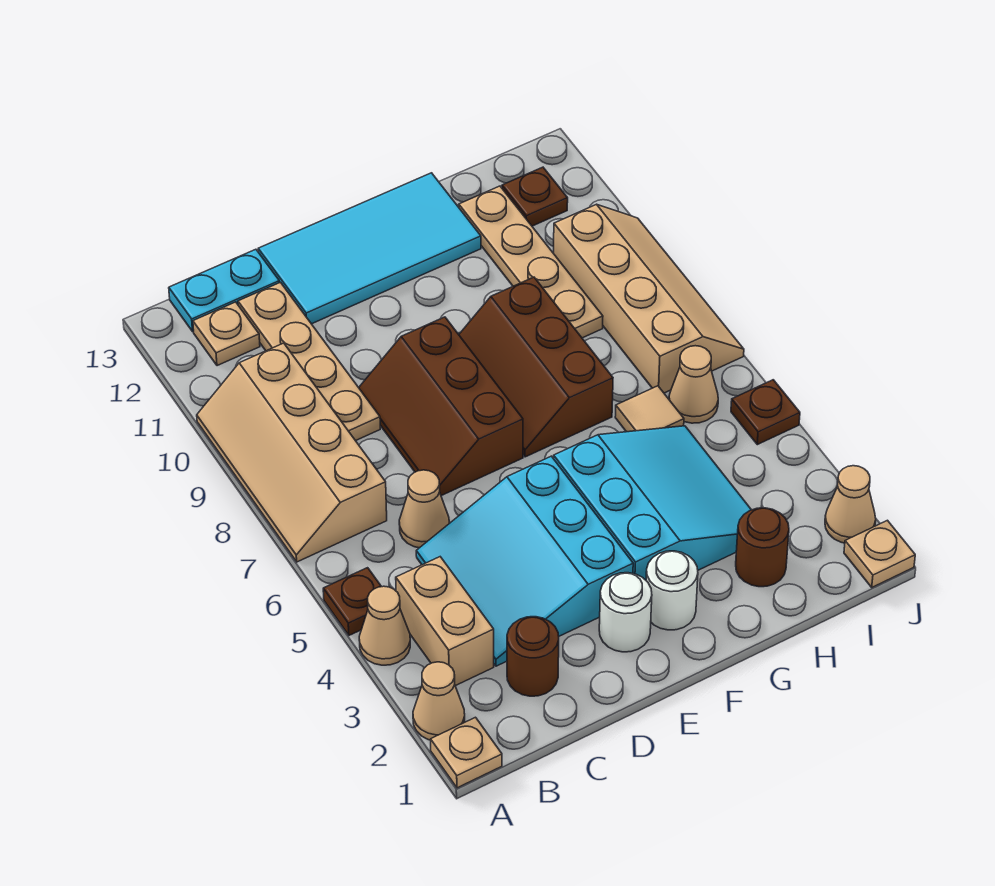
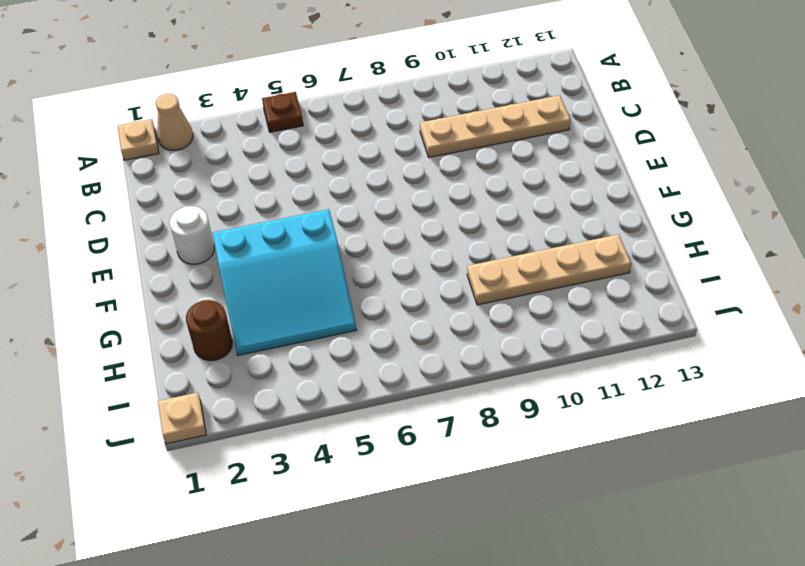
none -> tan 1x1 cone [359,586,410,665]
none -> tan 2x4 slope [197,343,387,562]
none -> tan 1x2 brick [396,557,494,686]

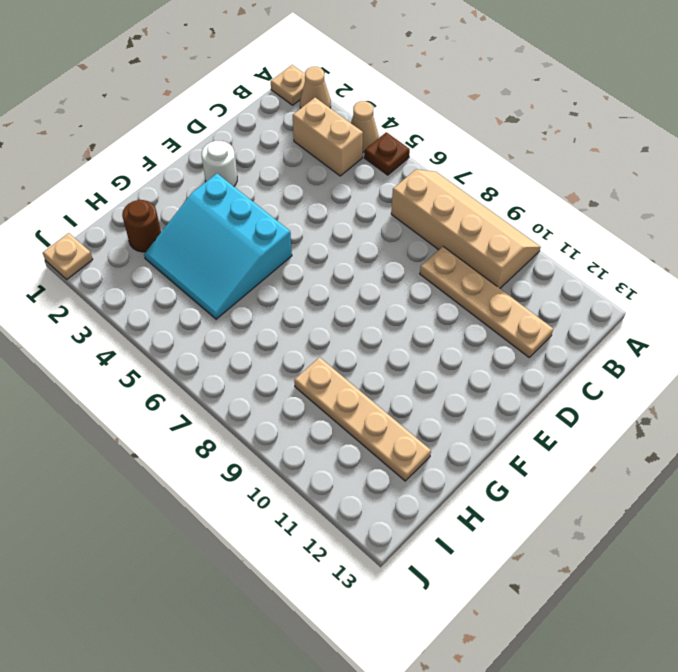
none -> tan 1x1 plate [193,302,260,366]
none -> cyan 1x2 plate [169,249,279,332]
none -> brown 1x1 round brick [507,617,559,696]

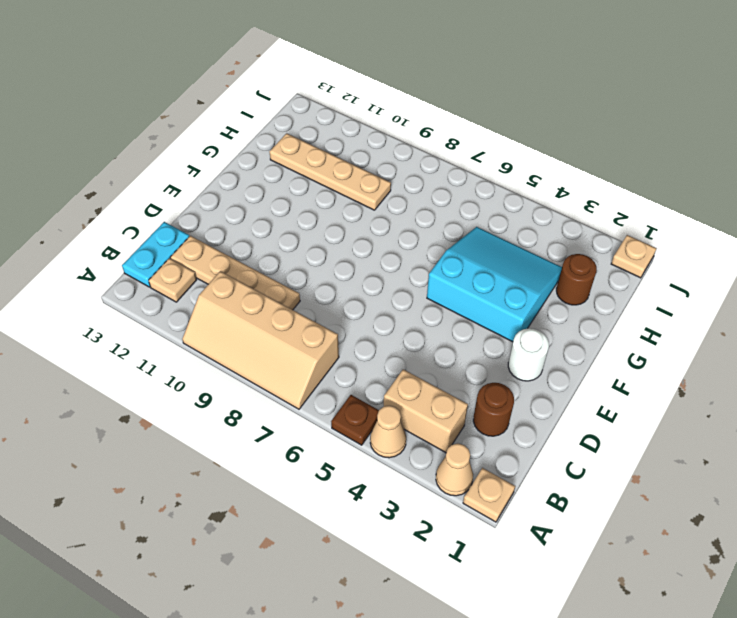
none -> cyan 3x3 slope [416,456,633,666]
none -> tan 1x1 cone [399,470,449,548]
none -> brown 2x3 slope [359,317,523,496]

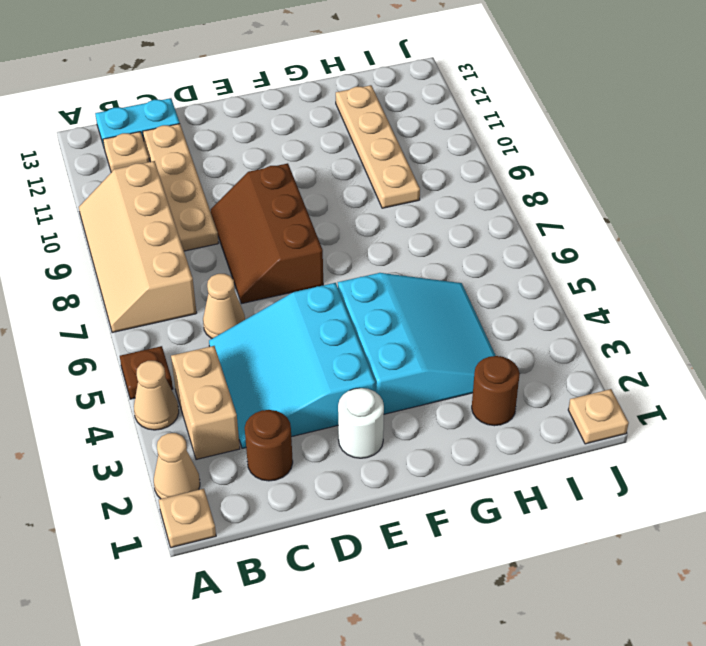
none -> cyan 2x4 tile [258,173,481,324]
none -> white 1x1 round brick [646,551,698,630]
none -> brown 2x3 slope [459,277,613,457]

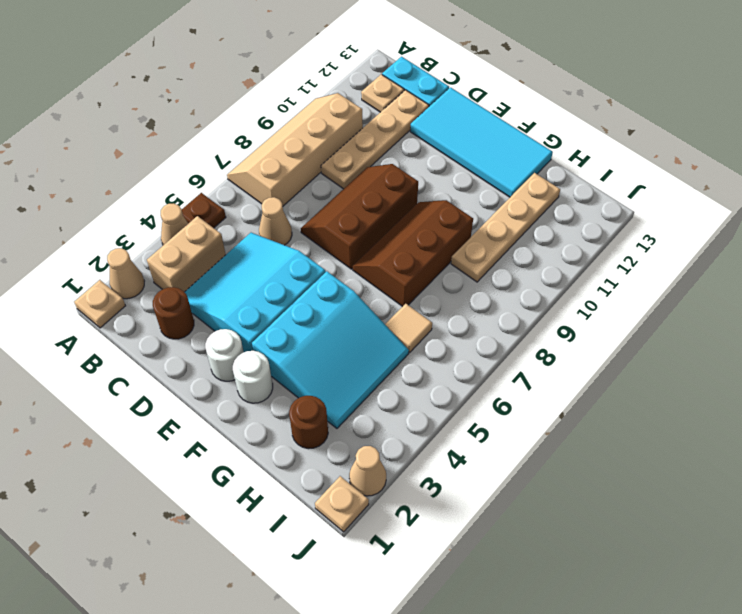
none -> tan 1x1 cone [669,346,718,423]
none -> tan 2x4 slope [554,204,744,393]
none -> brown 1x1 plate [502,167,568,226]

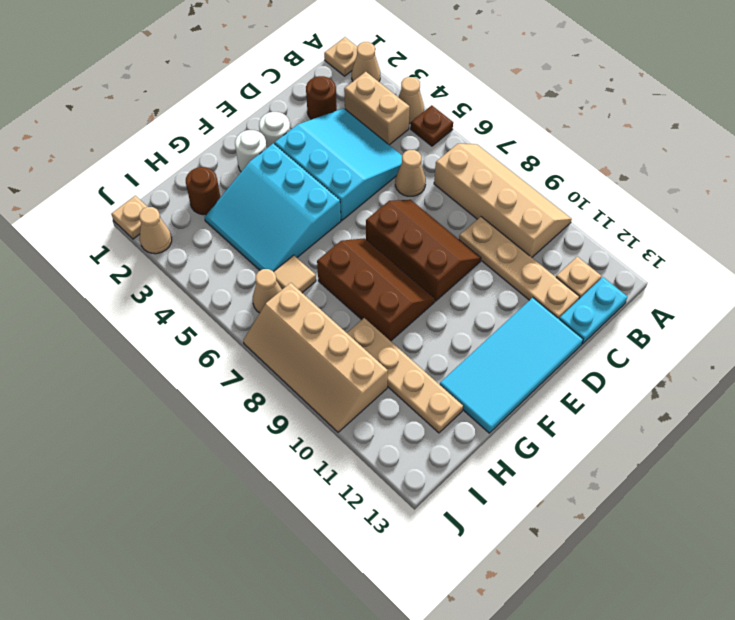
none -> brown 1x1 plate [502,167,568,226]
none -> brown 1x1 plate [731,380,800,445]

